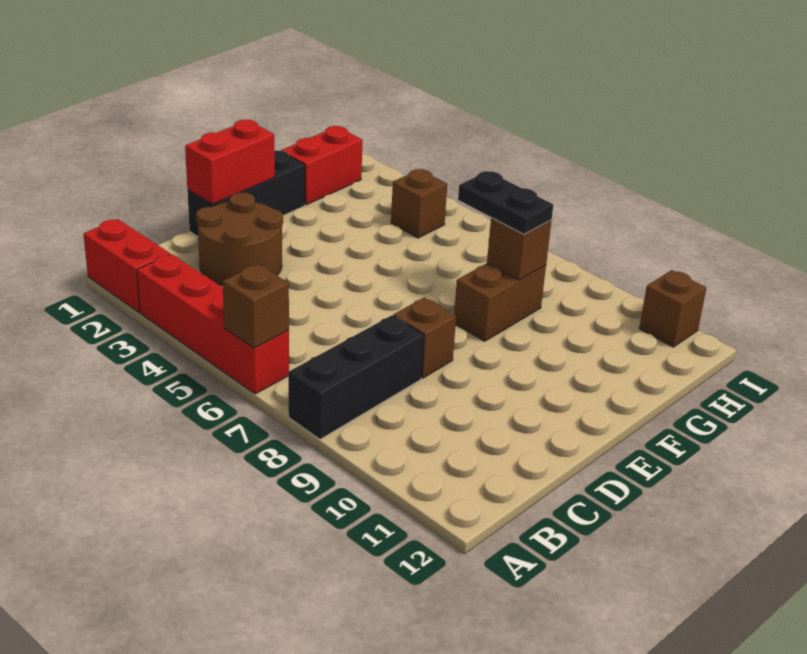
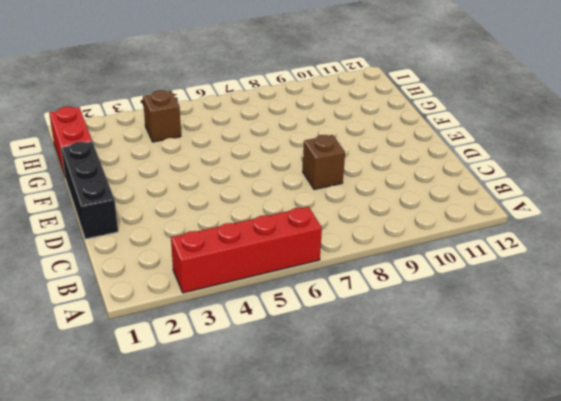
none -> red 1x2 brick [84,219,170,312]
none -> black 1x3 brick [288,315,424,439]
none -> brown 2x2 round brick [196,192,283,286]

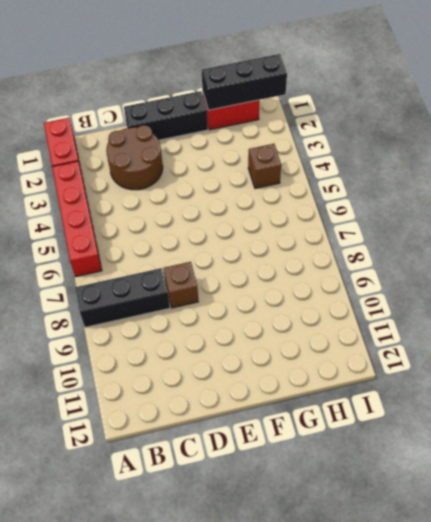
black 1x3 brick [202,54,287,110] -> none
none -> brown 1x2 brick [454,263,546,341]
none -> brown 1x1 brick [639,270,706,347]
none -> brown 1x1 brick [223,264,289,348]

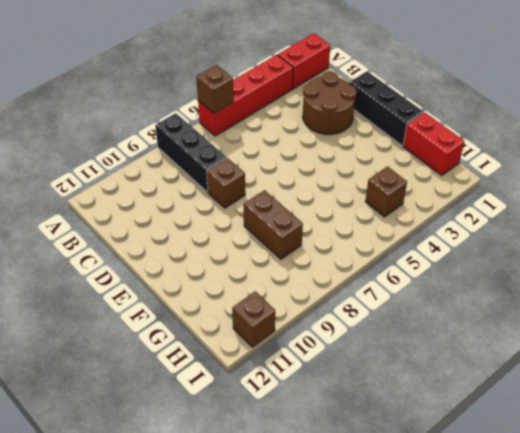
none -> red 1x2 brick [185,120,275,204]
none -> brown 1x1 brick [487,218,552,280]
none -> black 1x2 plate [458,171,553,234]

